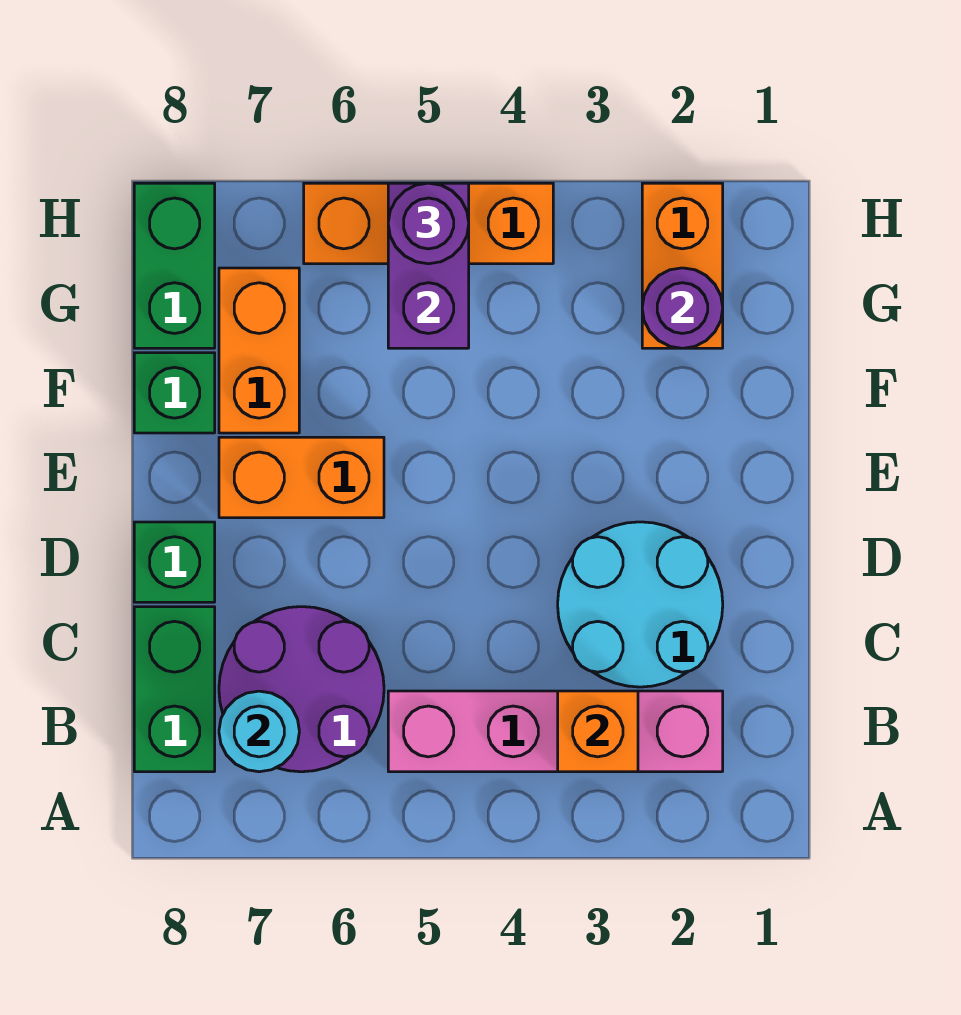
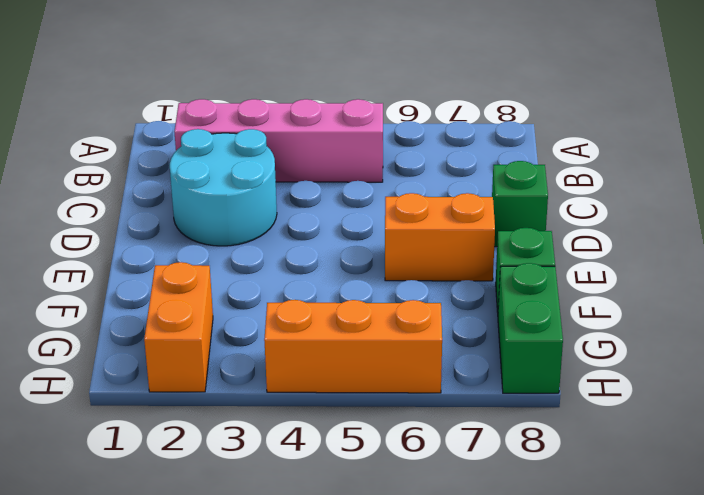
none -> purple 2x2 round brick [219,607,384,772]
none -> green 1x2 brick [134,607,215,772]
none -> orange 1x2 brick [219,268,299,433]

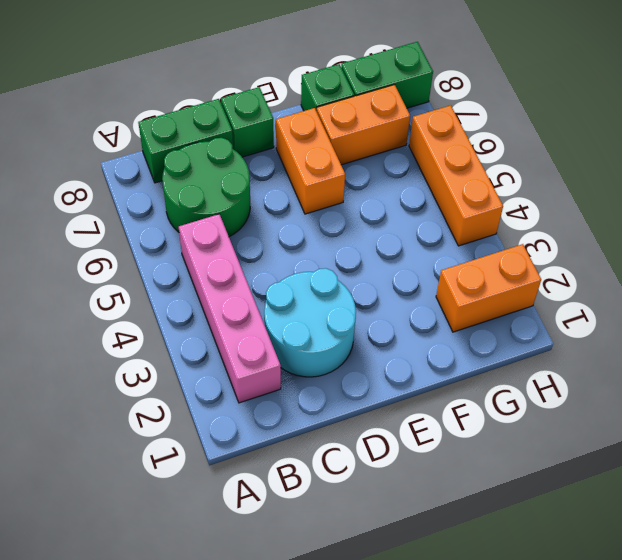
green 2x2 round brick [162,138,250,237] -> purple 2x2 round brick [219,607,384,772]
none -> orange 1x1 brick [558,691,638,772]
none -> cyan 1x1 round brick [219,691,299,772]
none -> purple 1x1 round brick [642,268,723,348]

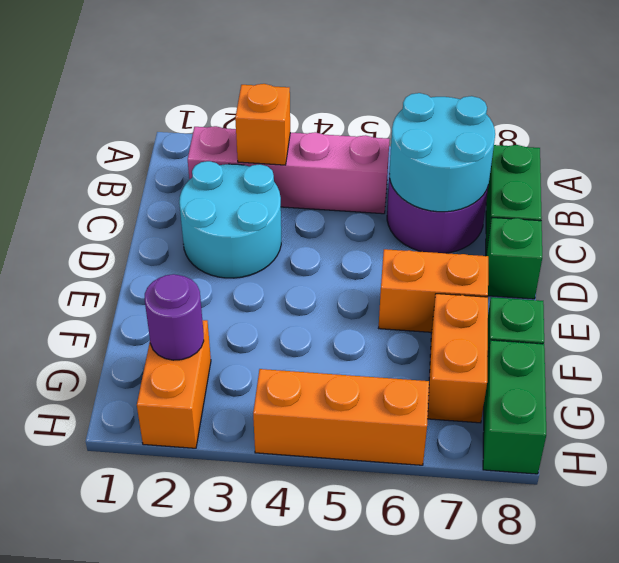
cyan 2x2 round brick [389,93,495,212] -> cyan 1x1 round brick [219,691,299,772]
none -> purple 1x2 brick [388,183,469,348]
none -> purple 1x1 round brick [388,183,469,264]

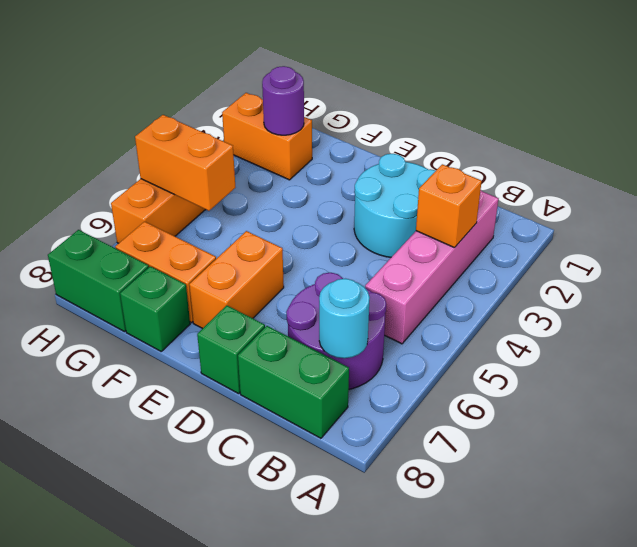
orange 1x2 brick [135,115,235,211] -> purple 1x2 brick [388,183,469,348]
none -> purple 1x1 round brick [388,183,469,264]

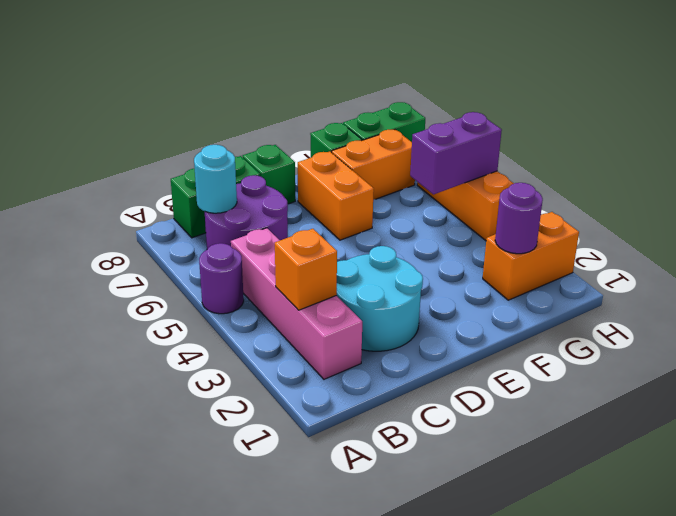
purple 1x1 round brick [199,243,244,314] -> purple 1x1 round brick moved to [388,183,469,264]

